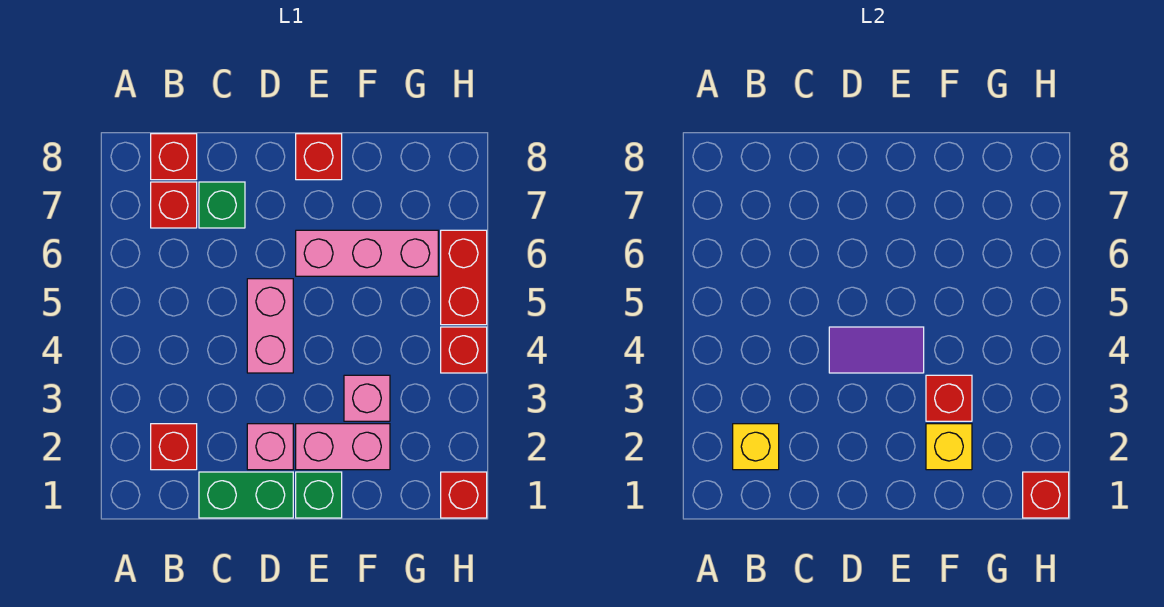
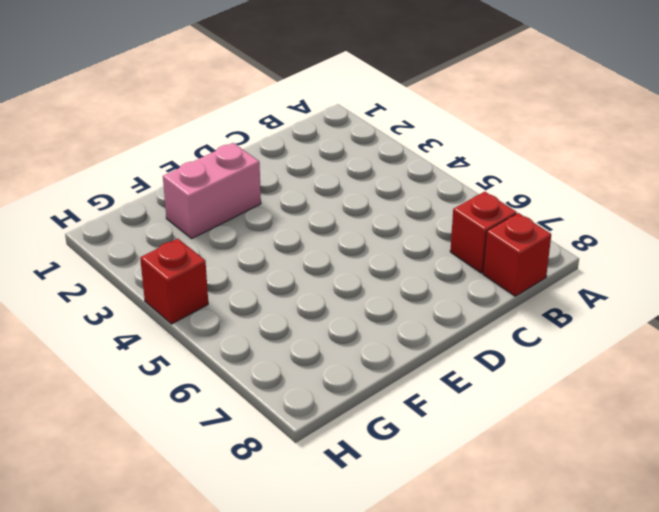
none -> red 1x1 brick [151,424,197,470]
none -> green 1x2 brick [199,472,293,518]
none -> green 1x1 brick [199,182,245,228]

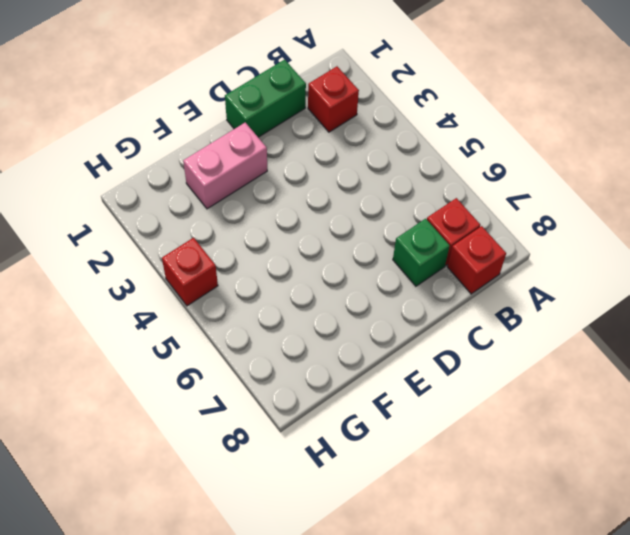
none -> pink 1x1 brick [247,424,293,470]
none -> pink 1x2 brick [247,279,293,373]
none -> green 1x1 brick [296,472,342,518]

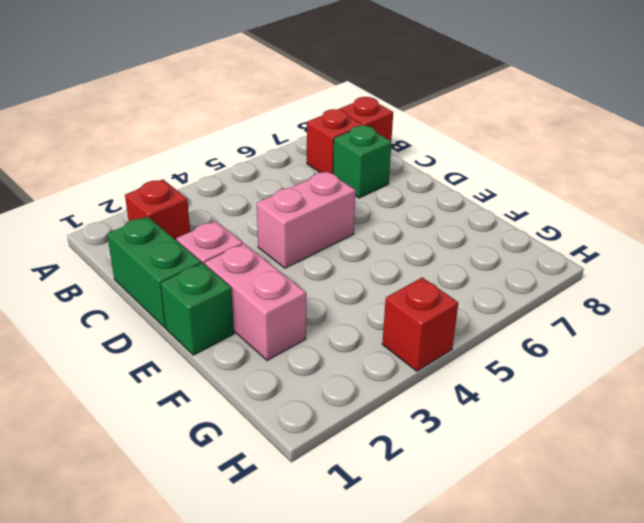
none -> pink 1x3 brick [296,230,438,276]
none -> red 1x1 brick [296,134,342,180]
none -> pink 1x1 brick [344,375,390,421]

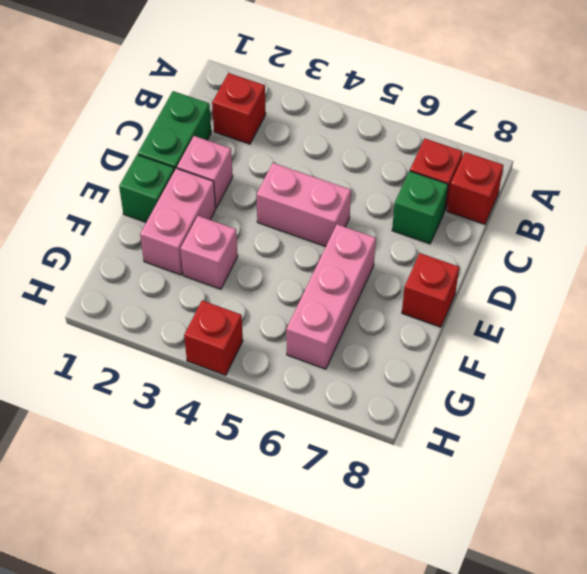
none -> red 1x1 brick [441,472,487,518]
none -> red 1x2 brick [441,230,487,325]
none -> yellow 1x1 brick [733,424,779,470]

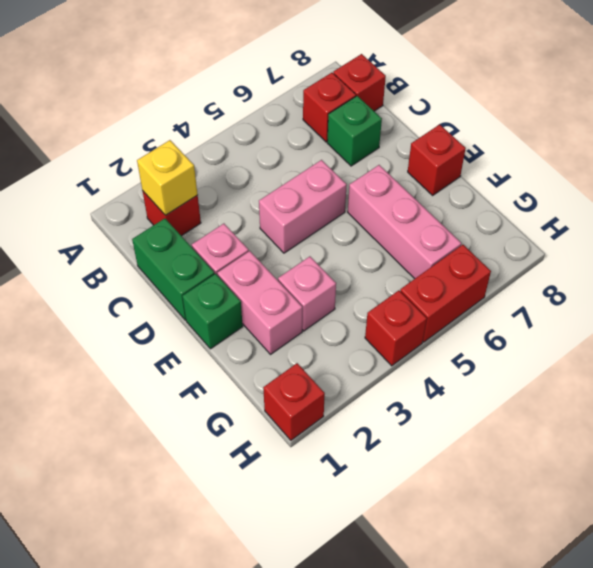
none -> purple 1x2 tile [829,327,924,373]
none -> yellow 1x1 brick [926,424,972,470]
none -> red 1x1 brick [926,375,972,421]

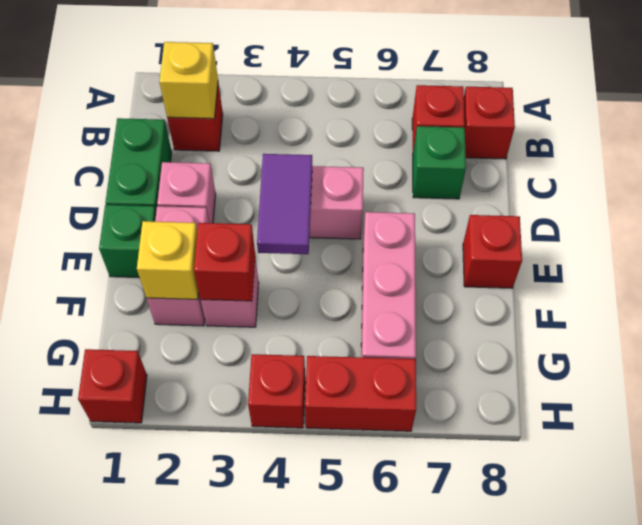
none -> red 1x1 brick [1023,472,1069,518]

